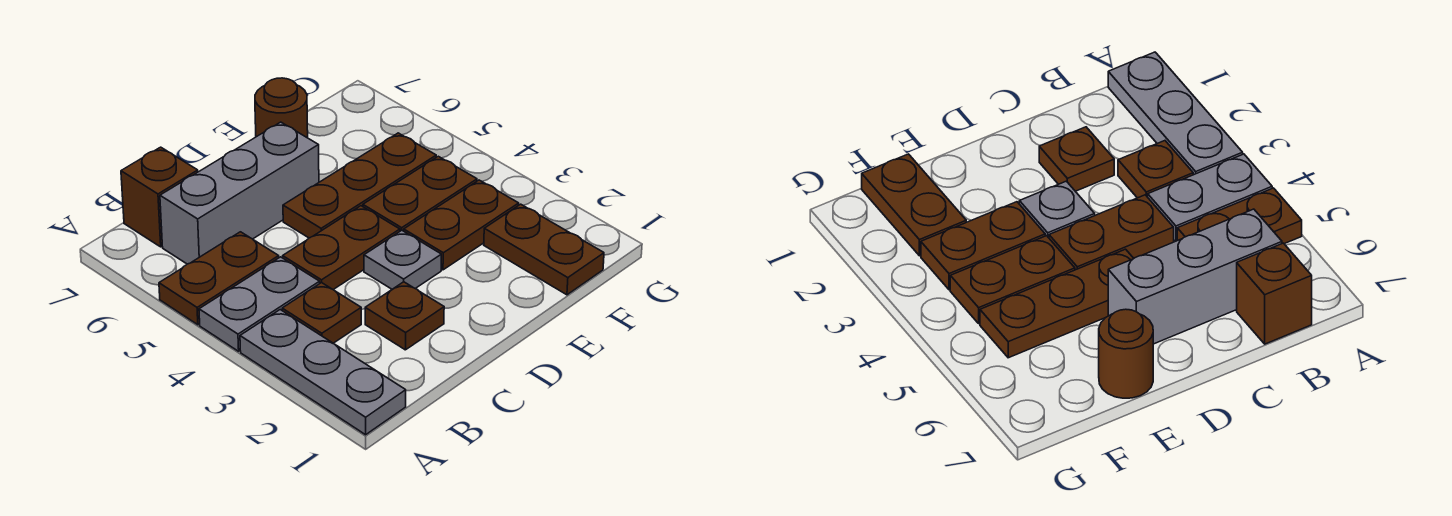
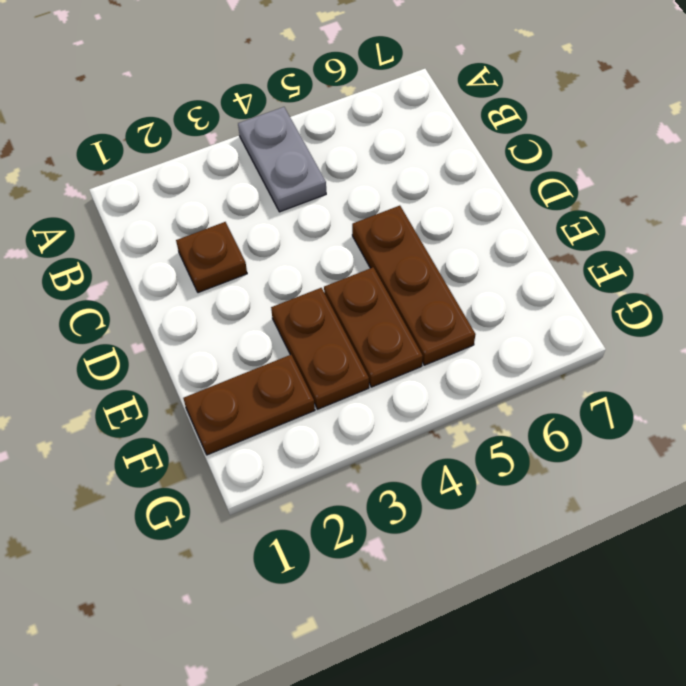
none -> grey 1x3 plate [240,310,406,435]
none -> brown 1x2 plate [159,232,279,325]
none -> brown 1x1 plate [282,283,361,343]

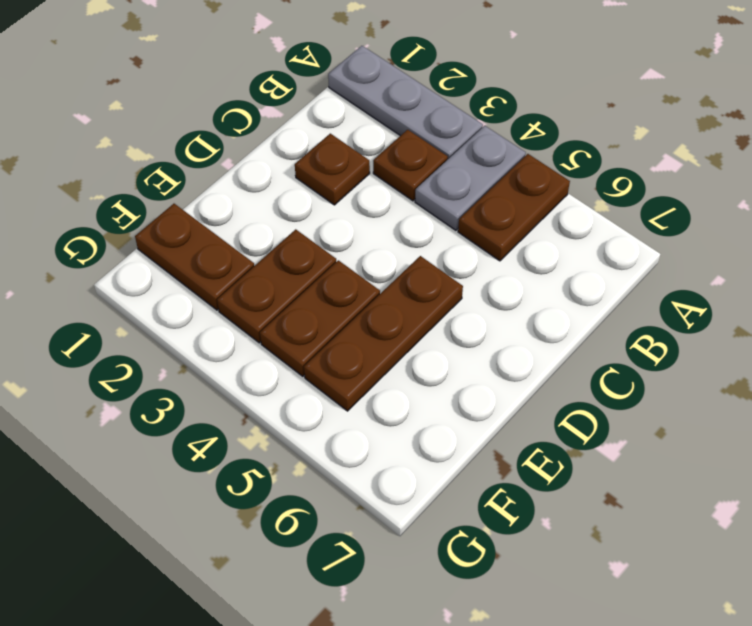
none -> grey 1x3 brick [160,122,319,264]
none -> brown 1x1 brick [121,147,198,247]
none -> brown 1x2 plate [283,206,400,290]

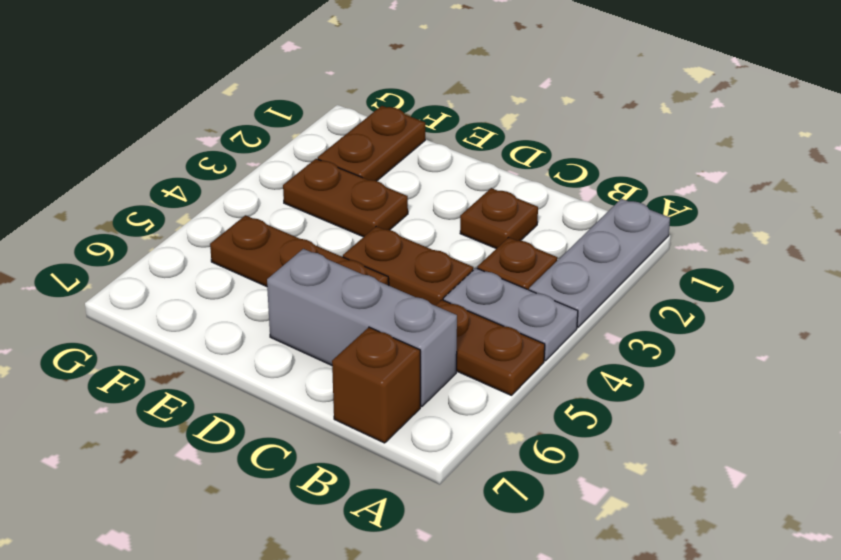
none -> grey 1x1 plate [364,230,441,289]
none -> brown 1x2 plate [363,156,477,231]
none -> brown 1x1 round brick [255,78,308,138]

